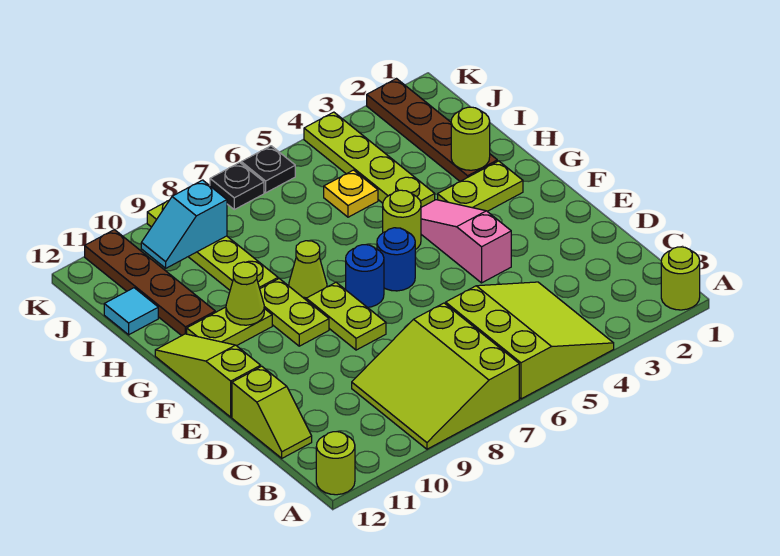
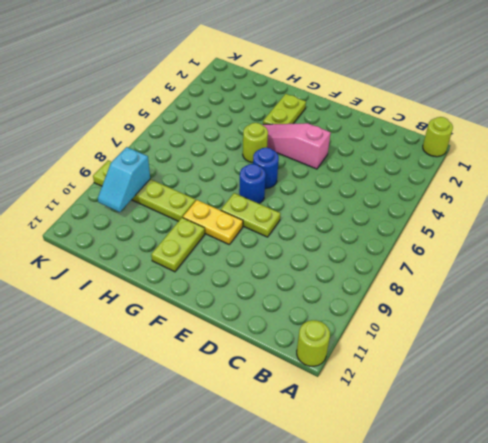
yellow 1x2 plate [183,200,243,244] -> lime 1x2 plate [260,279,329,346]
none -> lime 3x3 slope [446,282,614,399]
none -> lime 3x3 slope [352,303,519,449]
none -> lime 1x2 slope [232,366,312,458]

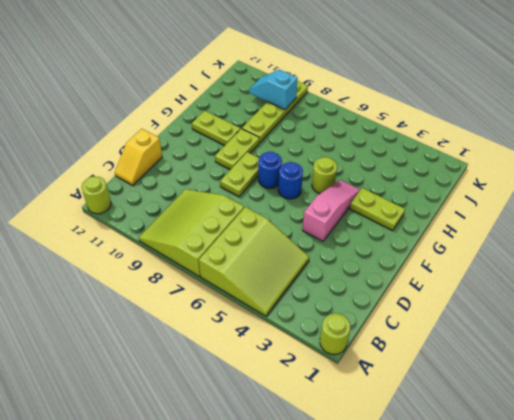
yellow 1x2 slope [115,129,162,185] -> lime 1x2 slope [232,366,312,458]
none -> lime 1x3 slope [155,334,261,417]
none -> lime 1x1 cone [289,241,327,300]
none -> brown 1x4 plate [367,79,497,181]

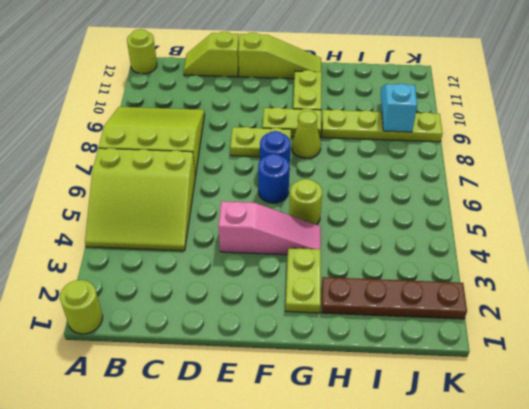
none -> lime 1x4 plate [304,112,435,207]
none -> brown 1x4 plate [85,230,215,336]
none -> yellow 1x1 plate [324,170,378,217]

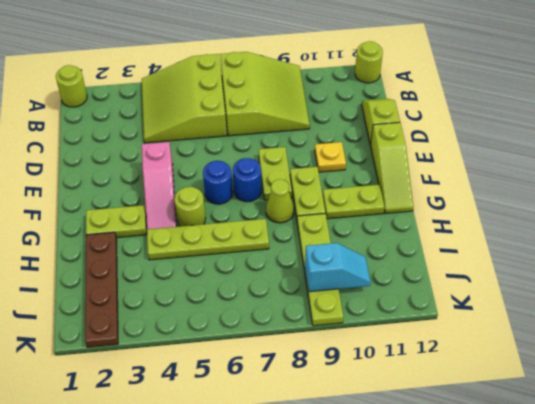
yellow 1x1 plate [315,142,346,172] -> yellow 1x1 plate moved to [324,170,378,217]
lime 1x4 plate [147,219,269,260] -> lime 1x4 plate turned to [304,112,435,207]
none -> brown 1x4 plate [85,230,215,336]
none -> cyan 1x1 tile [104,288,158,335]
none -> black 1x1 plate [241,146,295,193]

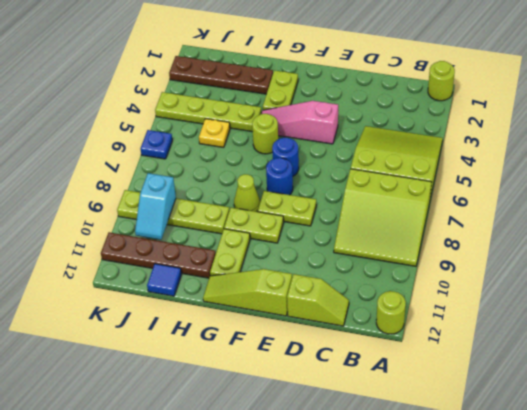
blue 1x1 tile [147,264,181,296] -> cyan 1x1 tile [104,288,158,335]
blue 1x1 plate [141,130,172,159] -> black 1x1 plate [241,146,295,193]
none -> black 1x1 plate [210,163,264,210]
none -> lime 1x1 cone [226,262,264,325]
none -> lime 1x1 round brick [451,107,490,170]

